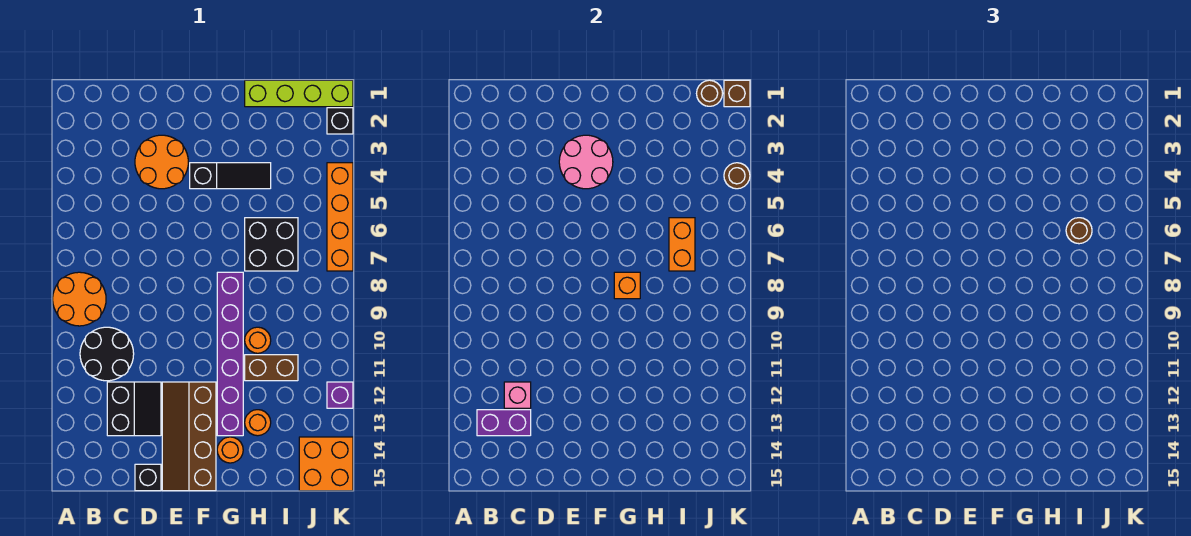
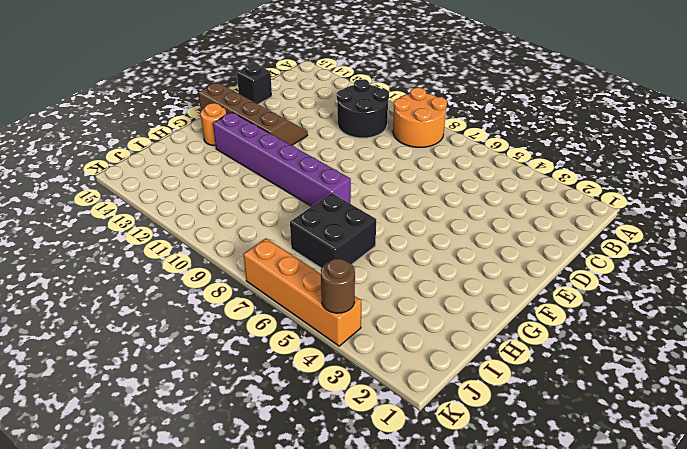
none -> black 2x2 slope [107,382,161,436]
none -> orange 2x2 round brick [135,135,188,189]
none -> black 1x3 slope [190,163,271,189]

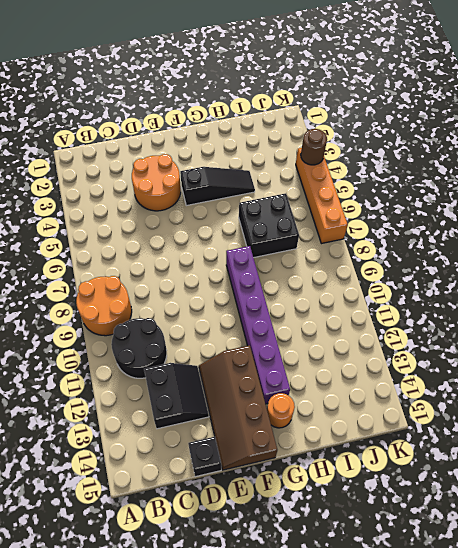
none -> lime 1x4 brick [245,80,353,107]
none -> orange 1x1 round brick [245,327,271,353]
none -> brown 1x2 brick [245,355,298,381]

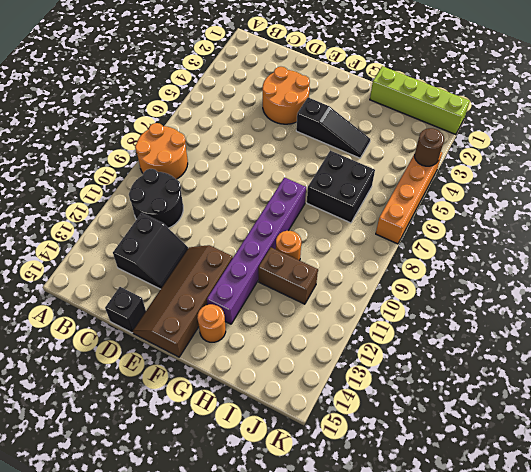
none -> orange 1x1 round brick [245,410,271,436]
none -> orange 2x2 brick [299,437,353,491]
none -> black 1x1 brick [327,108,353,134]

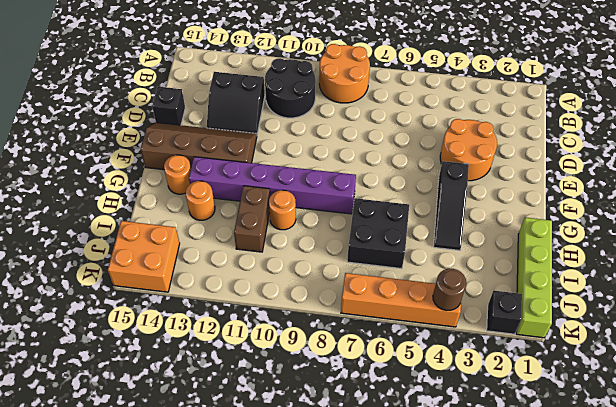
none -> purple 1x1 brick [327,382,353,408]
none -> purple 1x2 brick [477,410,531,436]
none -> pink 1x1 brick [504,382,531,408]

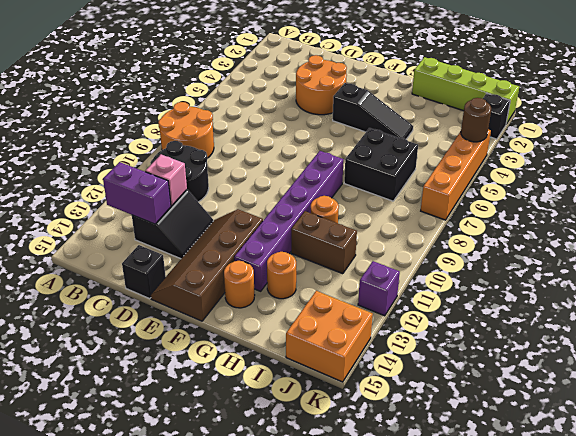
none -> pink 2x2 round brick [559,135,613,189]
none -> orange 1x1 brick [614,272,640,299]
none -> orange 1x2 brick [669,218,695,271]

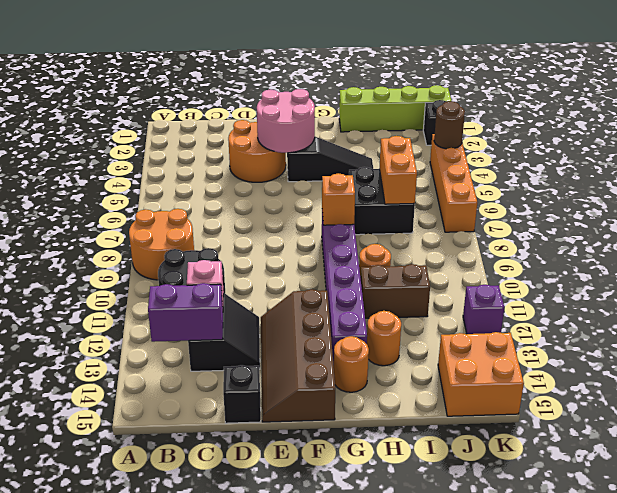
none -> brown 1x1 round brick [697,80,723,106]
none -> brown 1x1 brick [724,80,750,107]
none -> brown 1x1 round brick [1066,218,1092,244]

